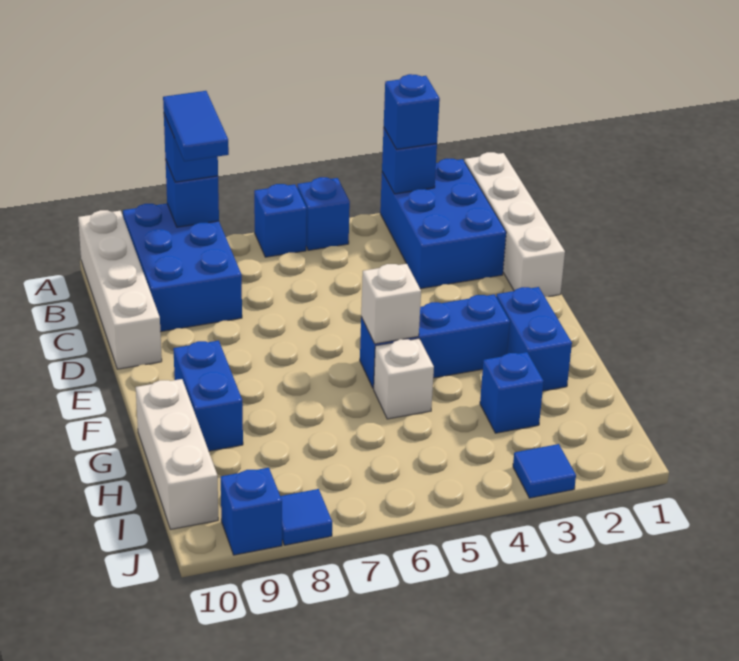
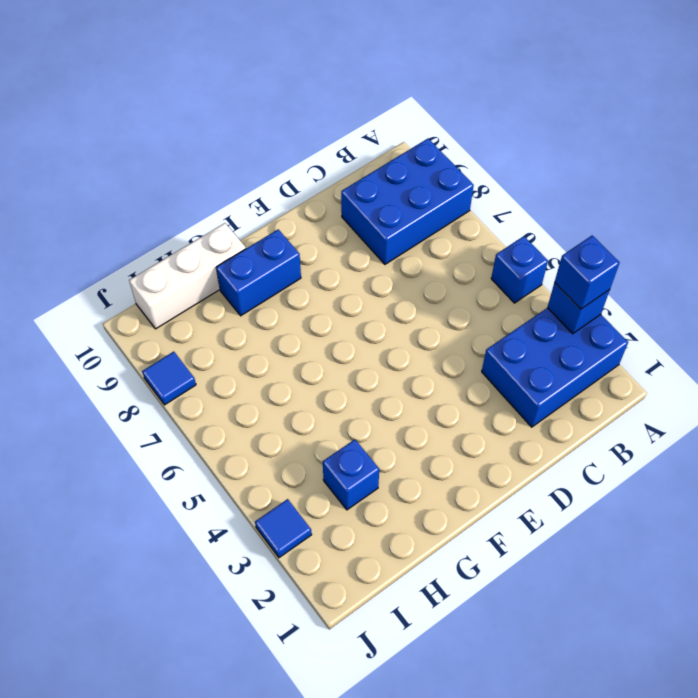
none -> white 1x4 brick [465,152,565,297]
none -> blue 1x1 brick [254,184,307,257]
none -> white 1x4 brick [78,210,162,369]

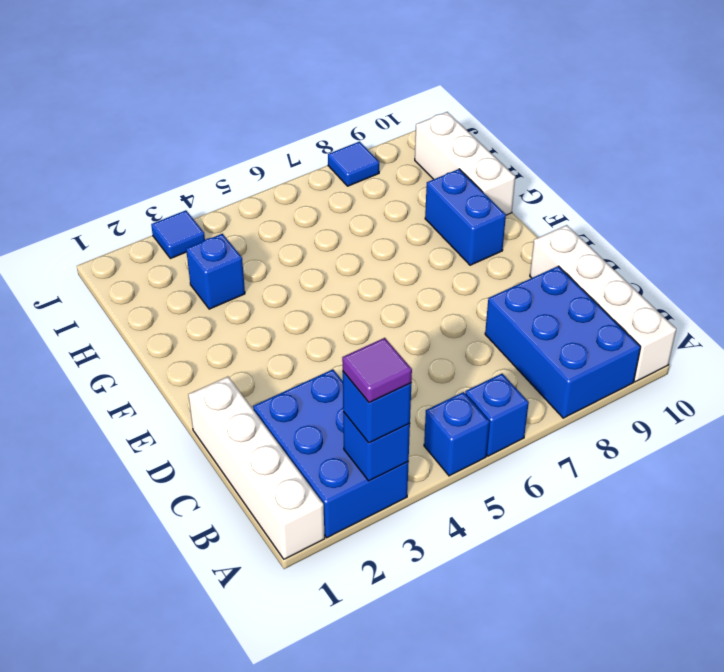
purple 1x1 tile [342,338,412,403] -> none
none -> blue 1x2 brick [496,287,572,391]
none -> blue 1x3 brick [360,294,510,389]
none -> white 1x1 brick [374,338,434,419]

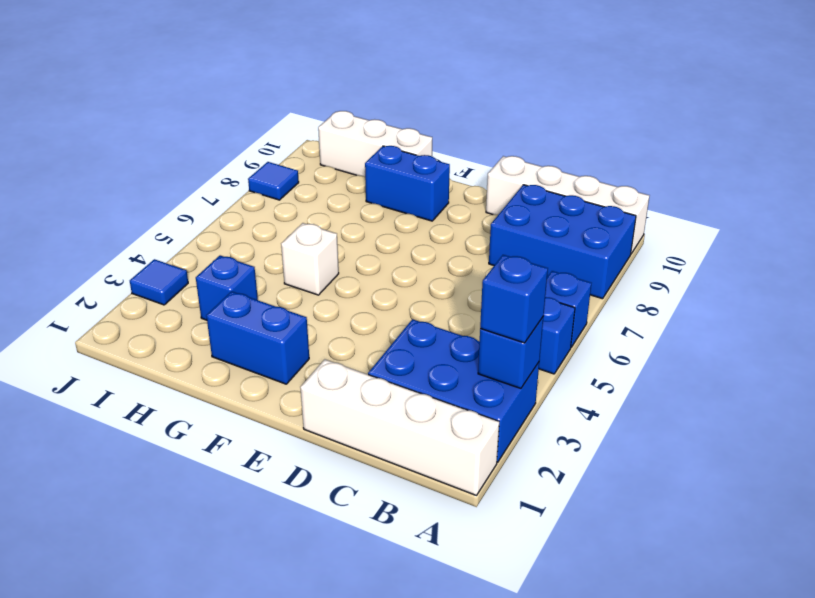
none -> blue 1x3 brick [360,294,510,389]
none -> blue 1x1 brick [221,468,282,555]
none -> blue 1x1 brick [165,159,219,227]

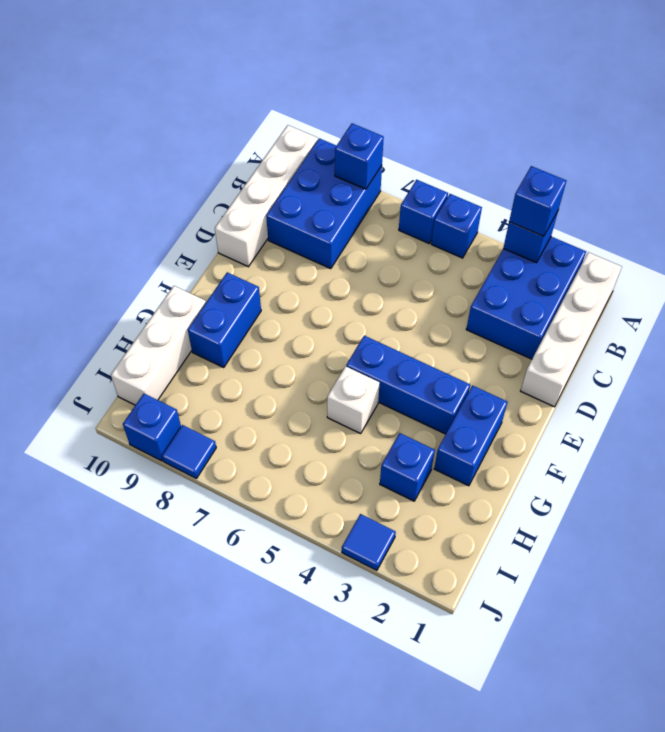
none -> white 1x1 brick [361,264,421,344]
none -> blue 1x1 brick [164,114,218,182]
none -> blue 1x2 tile [163,91,229,161]

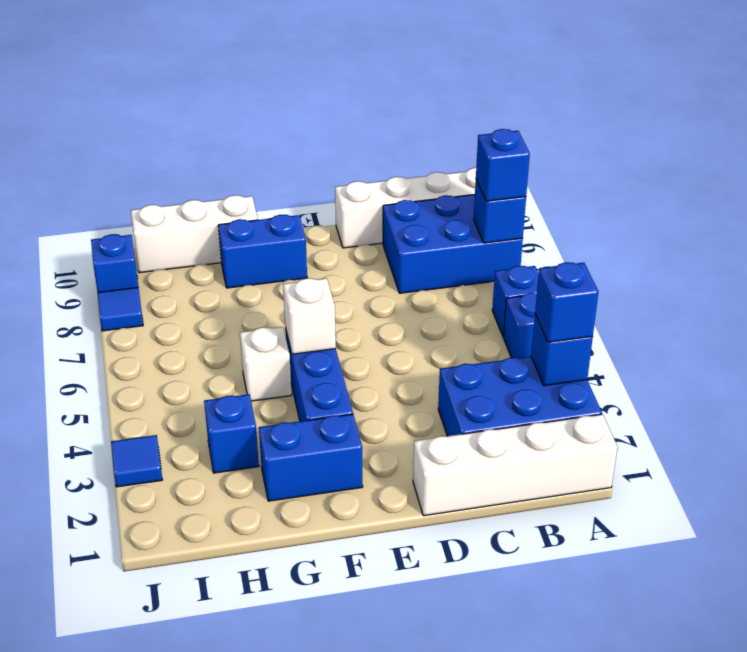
none -> blue 1x2 tile [163,91,229,161]

